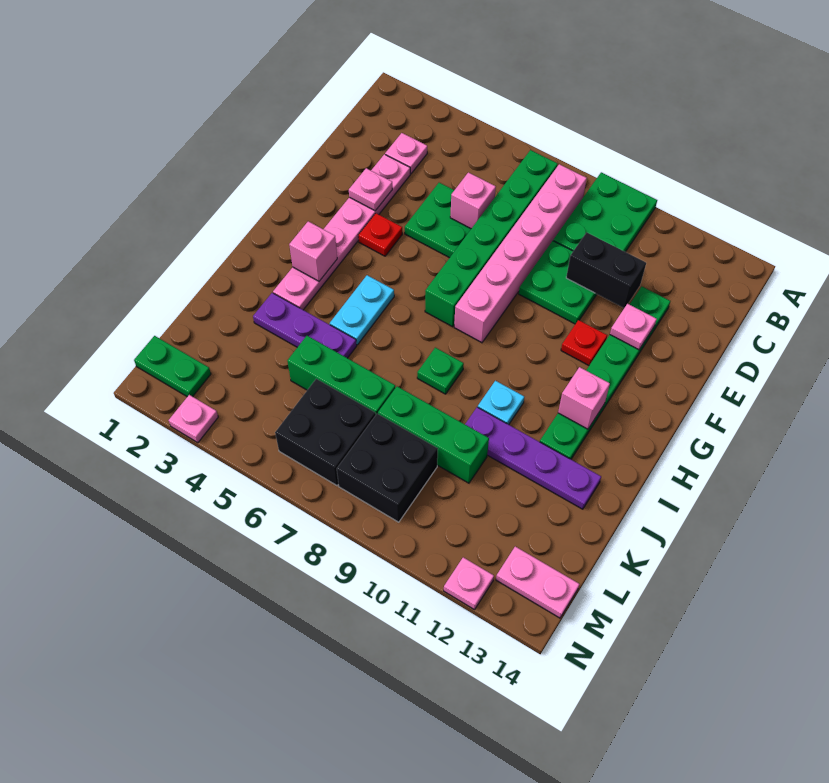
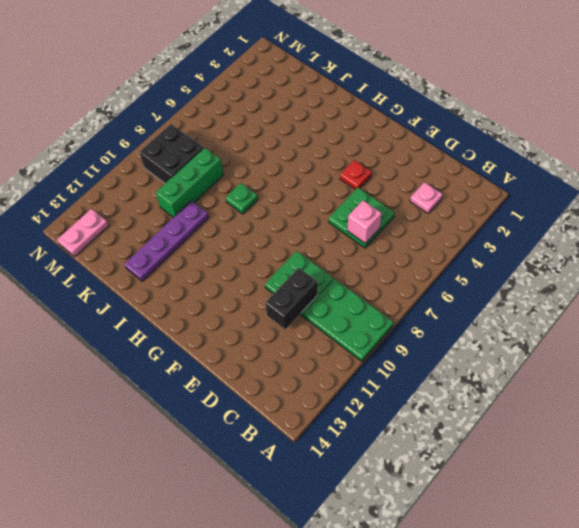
none -> green 1x6 brick [425,150,558,327]
none -> pink 1x6 brick [454,164,587,343]
none -> pink 1x6 plate [273,154,410,310]

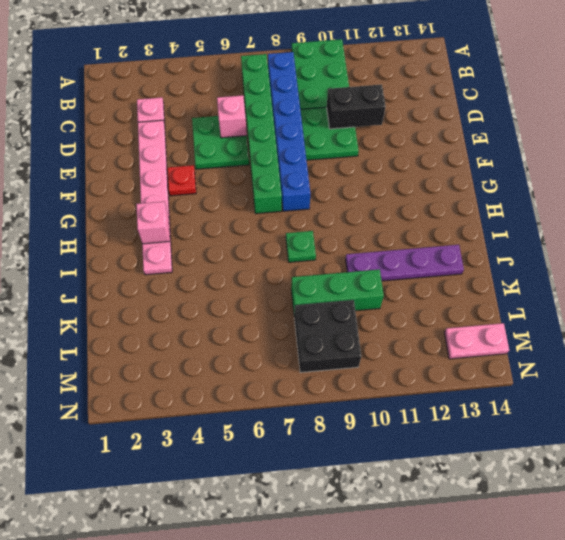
blue 1x6 brick [268,52,310,211] -> pink 1x6 brick [454,164,587,343]
none -> green 1x6 plate [540,287,670,459]
none -> red 1x1 plate [561,320,607,365]
none -> cyan 1x2 plate [330,275,394,345]

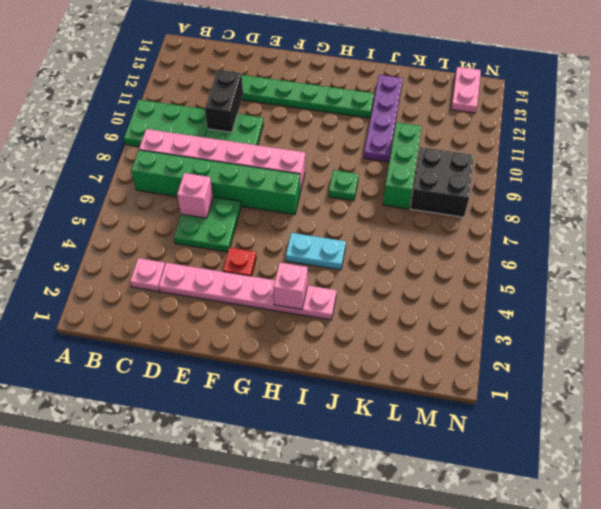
none -> red 1x1 plate [561,320,607,365]
none -> cyan 1x1 plate [478,381,524,425]
none -> purple 1x3 plate [253,293,357,358]

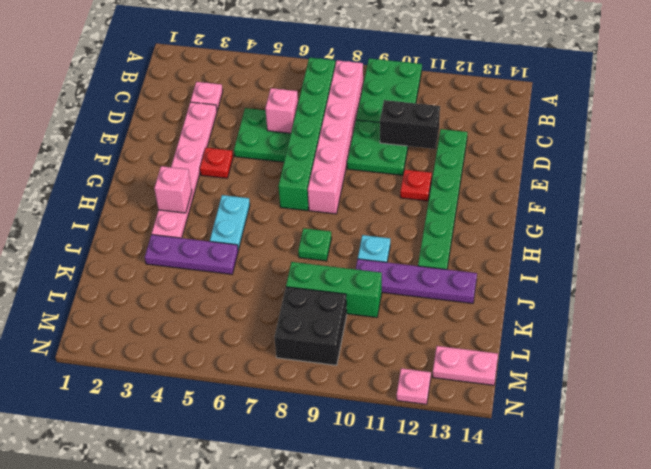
none -> green 1x3 brick [287,336,395,414]
none -> black 2x2 brick [275,379,376,486]
none -> green 1x2 plate [134,336,211,397]

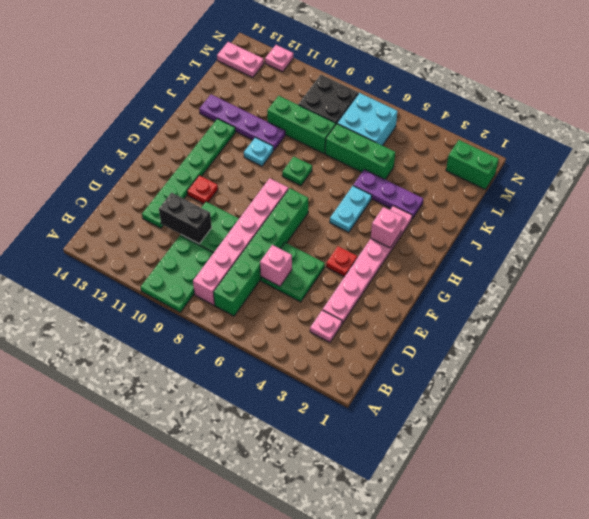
cyan 2x2 brick [337,93,397,146] -> black 2x2 brick [275,379,376,486]
green 1x2 brick [446,140,499,189] -> green 1x2 plate [134,336,211,397]
none -> pink 1x1 plate [169,395,218,443]
none -> pink 1x1 plate [349,168,392,211]
none -> pink 1x1 plate [610,304,657,350]

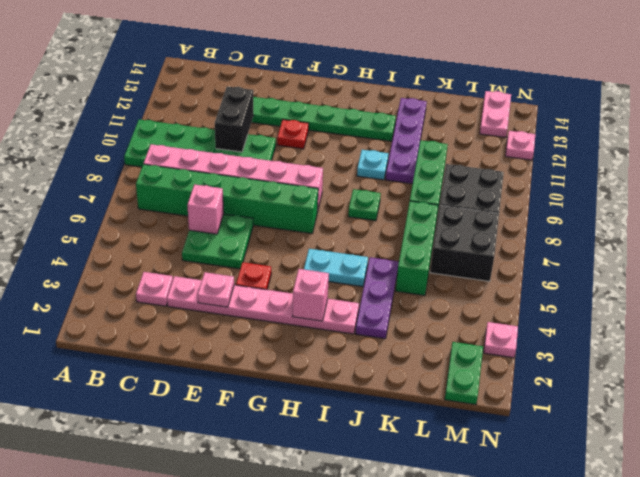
none -> pink 1x1 plate [610,304,657,350]
none -> pink 1x1 brick [558,367,610,429]

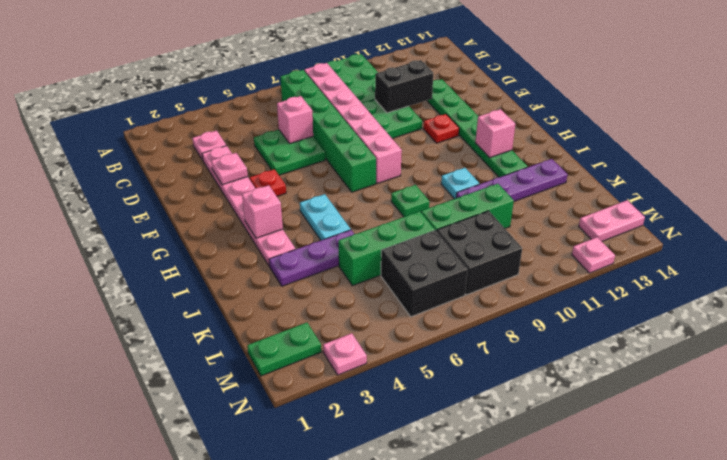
none -> pink 1x1 plate [610,304,657,350]

